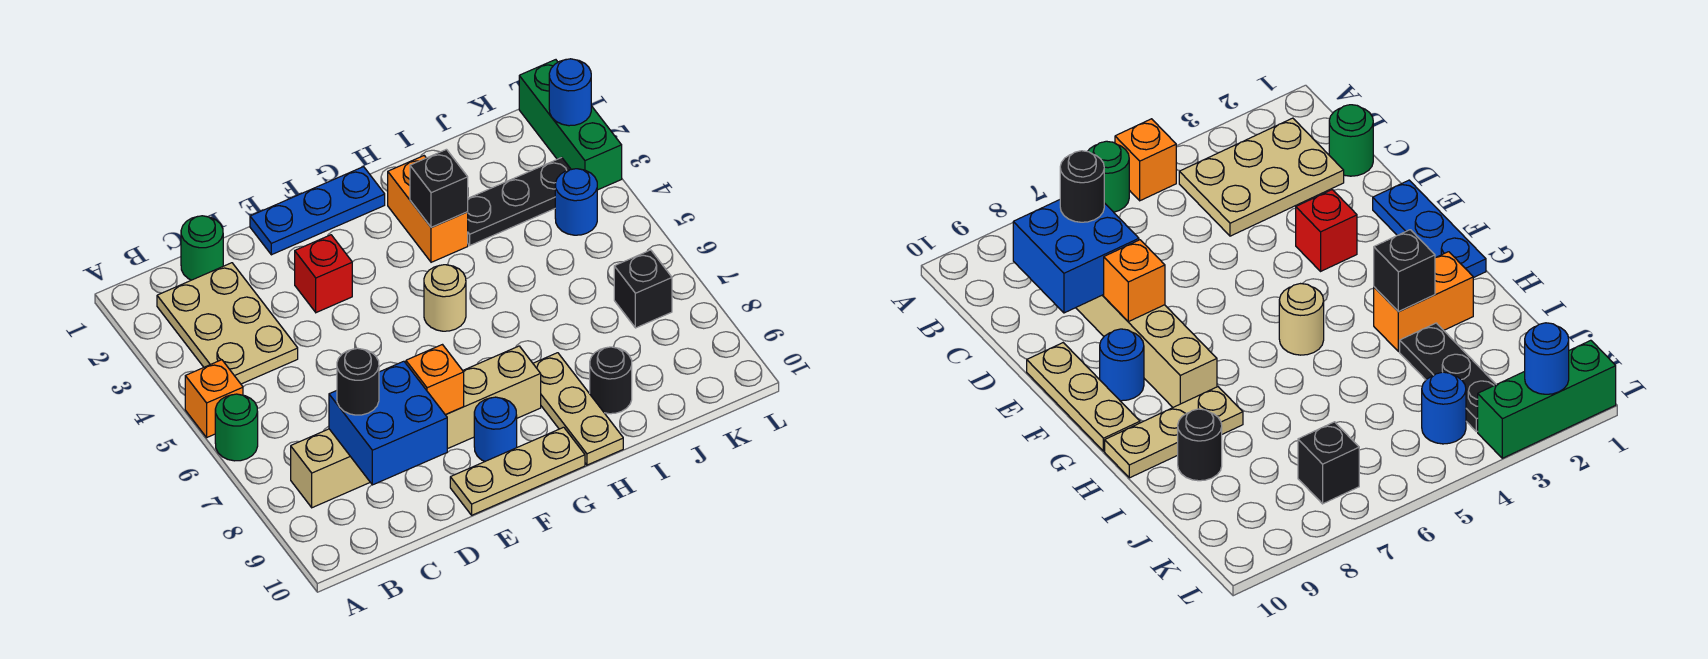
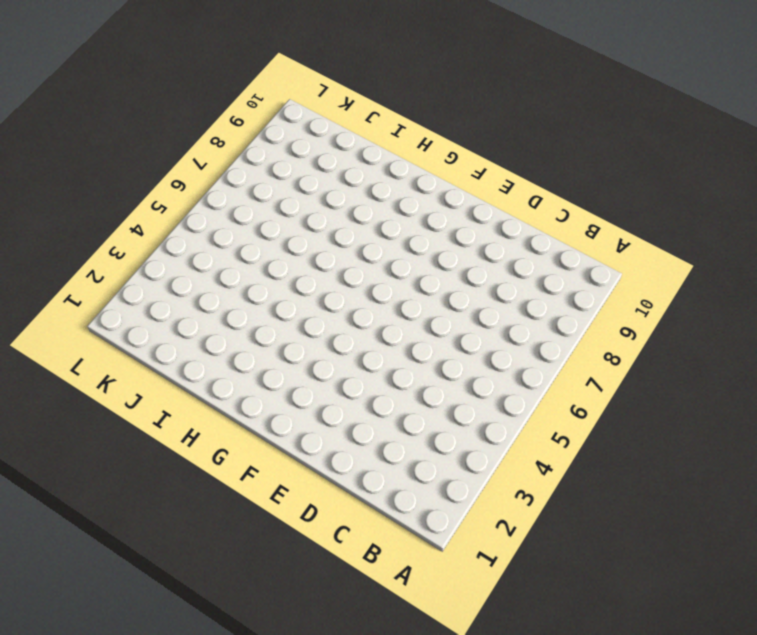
none -> orange 1x1 brick [185,360,243,437]
none -> green 1x1 round brick [215,394,258,461]
none -> tan 2x3 plate [157,263,298,384]

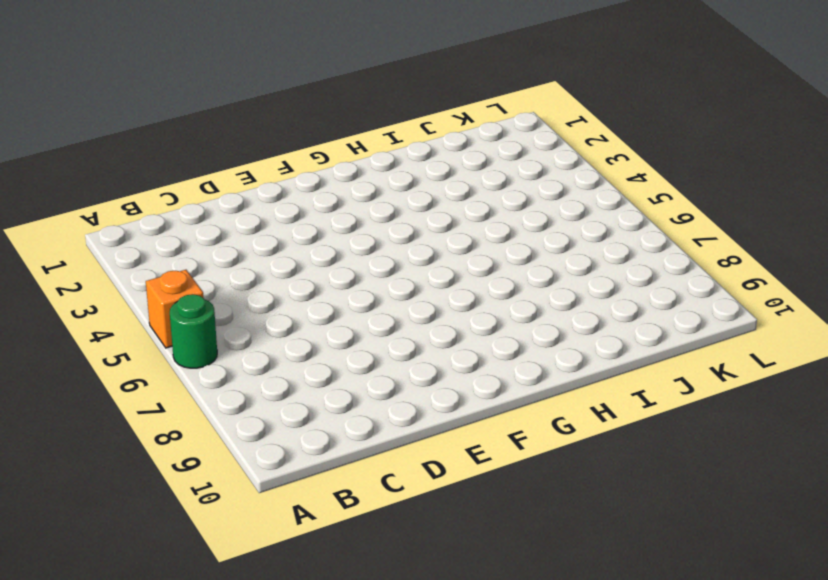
none -> tan 2x3 plate [157,263,298,384]
none -> tan 1x6 brick [291,346,541,508]
none -> green 1x1 round brick [181,216,223,280]

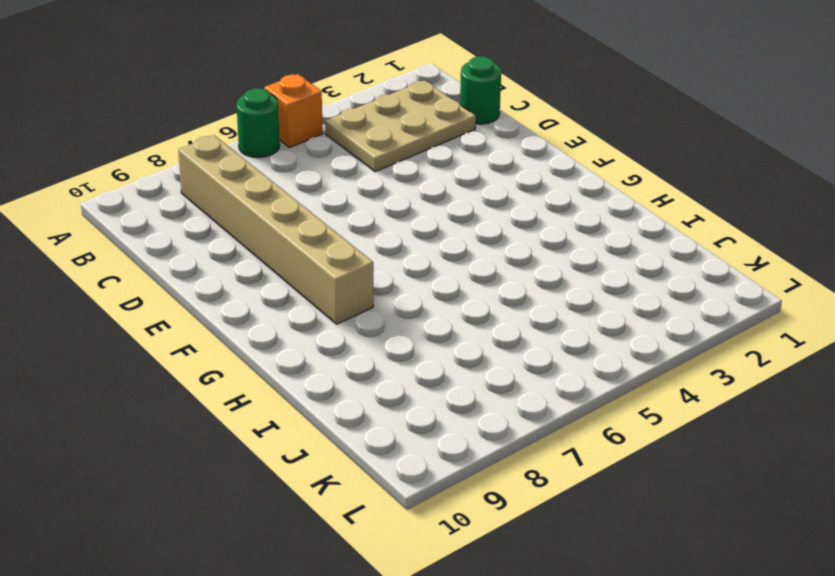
none -> blue 1x3 plate [250,167,385,255]
none -> red 1x1 brick [295,235,352,313]
none -> tan 1x3 plate [450,427,585,515]

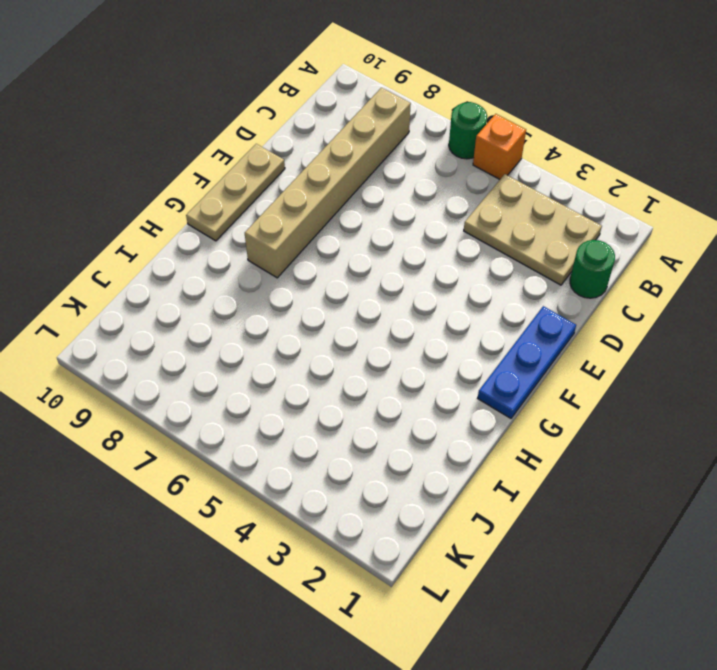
none -> red 1x1 brick [295,235,352,313]
none -> blue 1x1 round brick [474,397,517,462]
none -> tan 1x1 round brick [424,265,466,331]

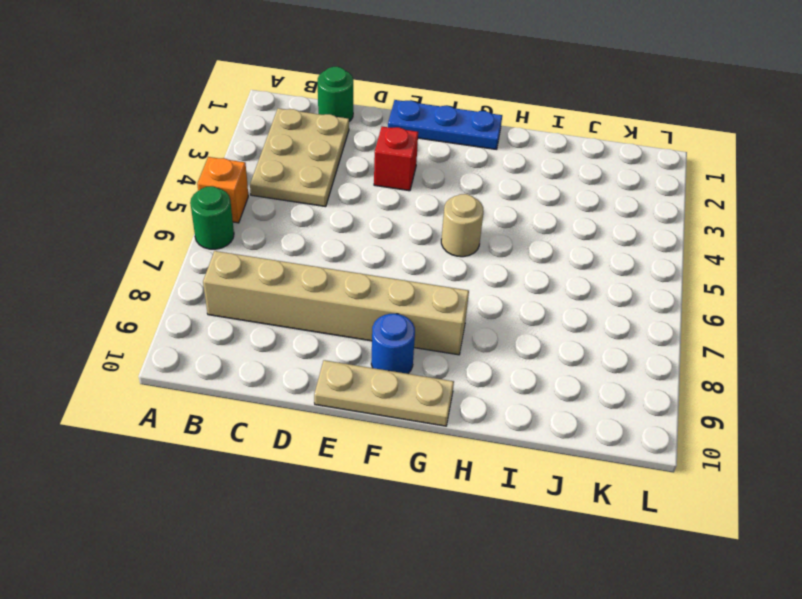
none -> orange 1x2 brick [388,156,468,262]
none -> tan 1x3 plate [533,353,623,465]
none -> black 1x3 plate [468,158,571,245]

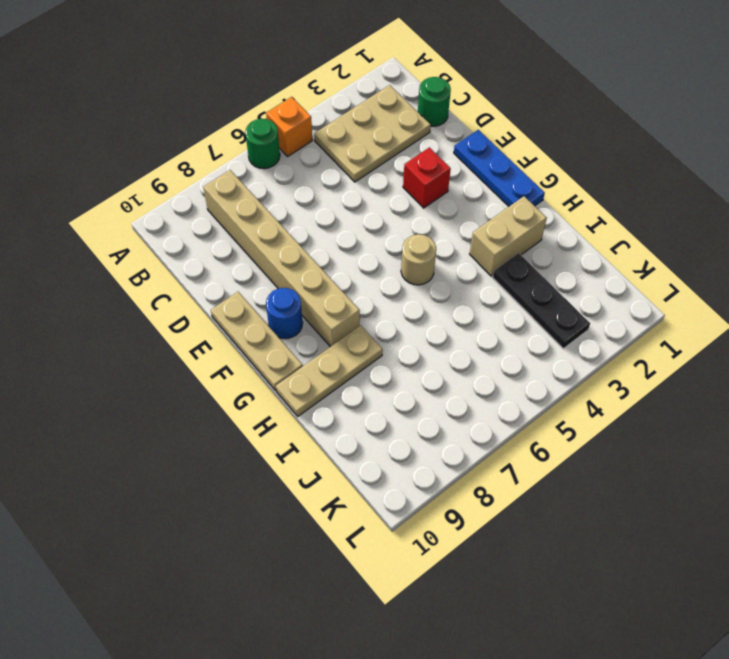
tan 1x2 brick [470,196,547,276] -> orange 1x2 brick [388,156,468,262]
none -> black 1x1 round brick [590,347,632,414]
none -> blue 1x1 round brick [555,169,597,235]
none -> black 1x1 brick [614,250,672,328]

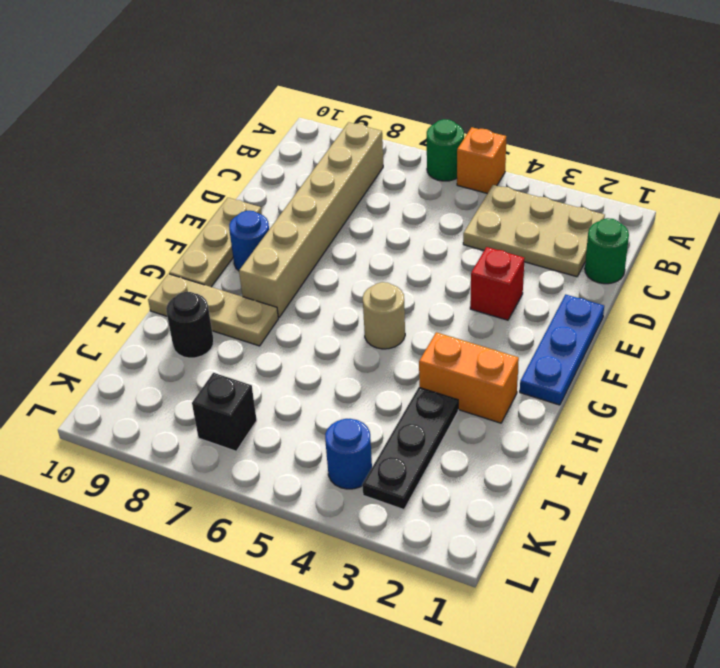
none -> green 1x3 brick [519,60,622,190]
none -> blue 2x2 brick [329,361,447,485]
none -> orange 1x1 brick [406,345,464,415]

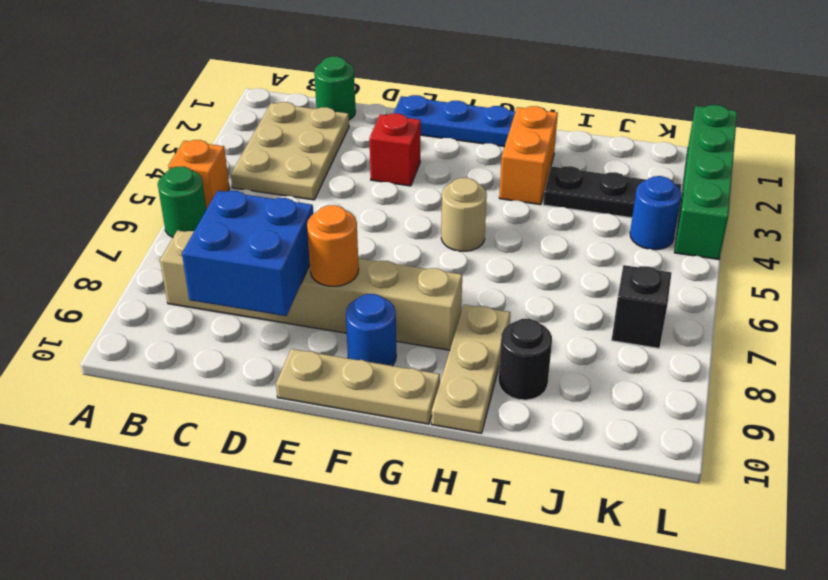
orange 1x1 round brick [307,205,359,286] -> orange 1x1 brick [406,345,464,415]
green 1x4 brick [674,105,737,259] -> green 1x3 brick [519,60,622,190]
none -> black 1x1 brick [410,149,468,227]
none -> blue 1x1 round brick [549,59,591,126]
none -> black 1x1 round brick [337,348,379,415]

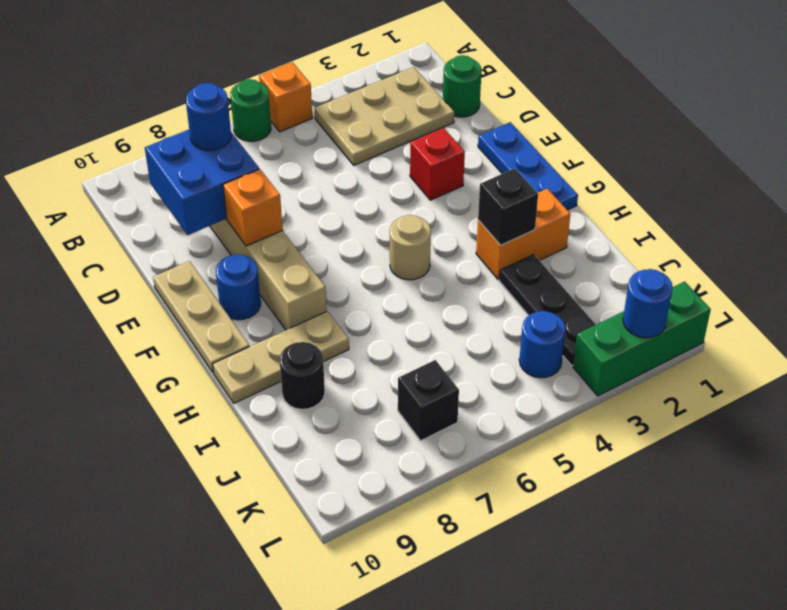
blue 1x1 round brick [186,83,231,151] -> black 1x1 round brick [337,348,379,415]

